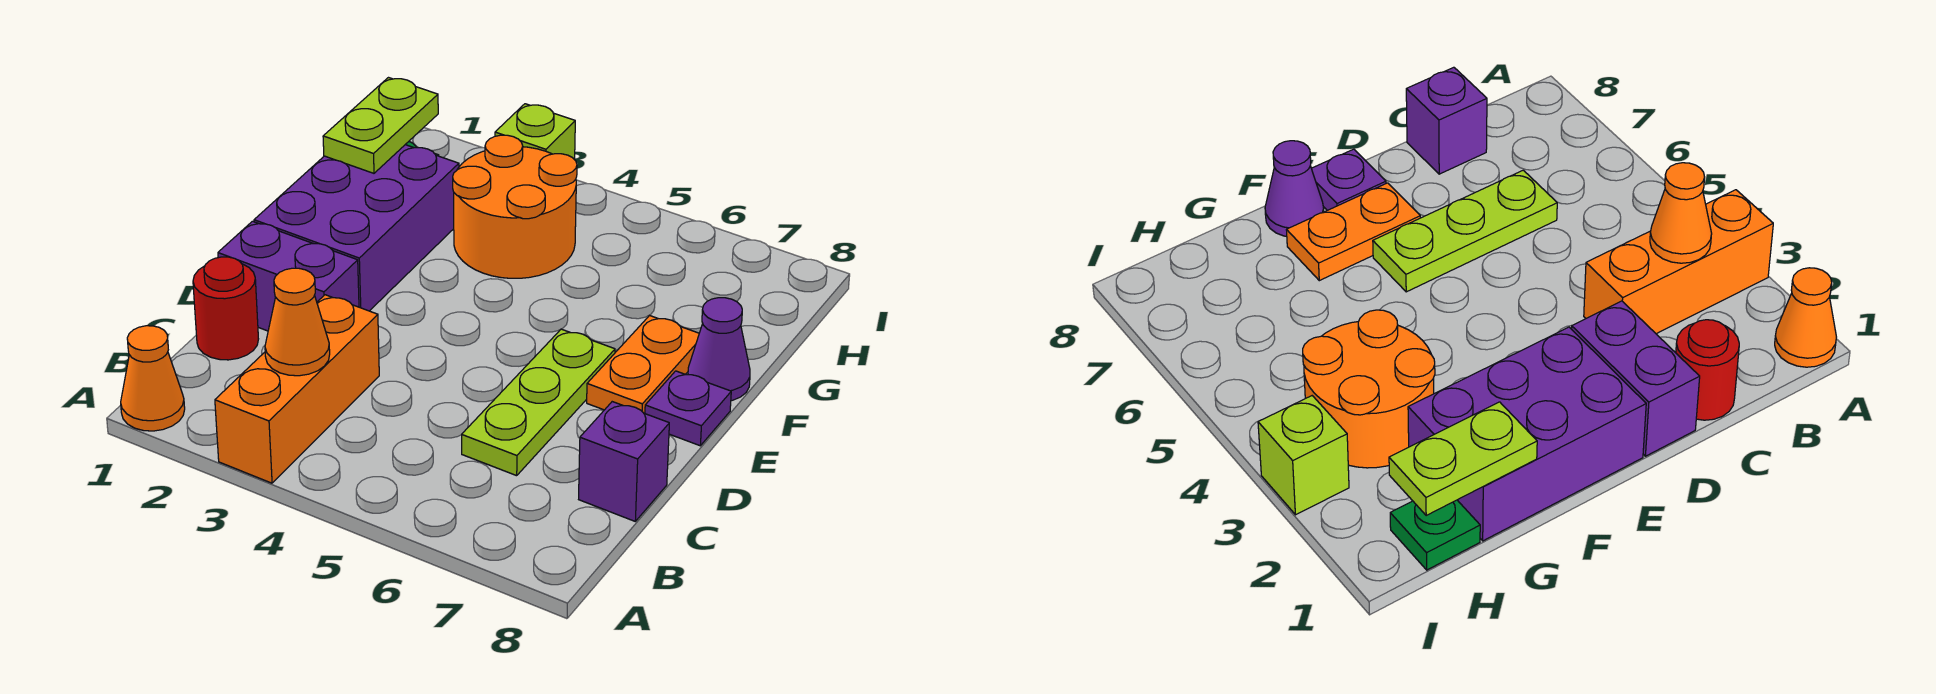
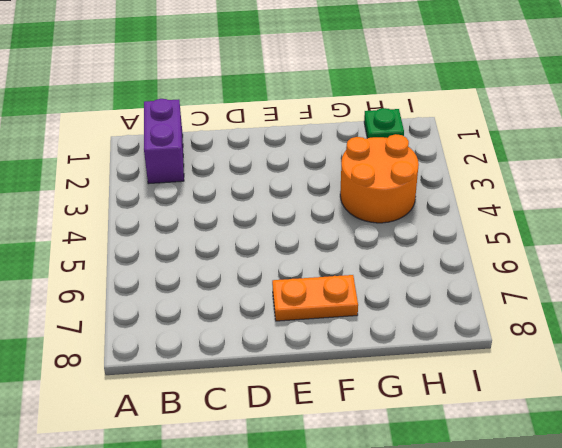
purple 1x2 brick [144,99,184,184] -> purple 1x2 brick moved to [218,221,359,331]
none -> orange 1x1 cone [121,326,185,431]
none -> orange 1x3 brick [215,295,379,483]
none -> red 1x1 round brick [193,257,258,360]

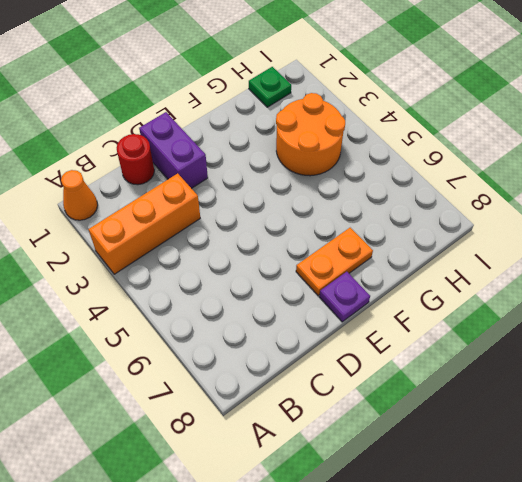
none -> lime 1x3 plate [462,329,615,476]
none -> purple 1x1 brick [579,402,669,521]
none -> purple 2x3 brick [254,145,459,311]

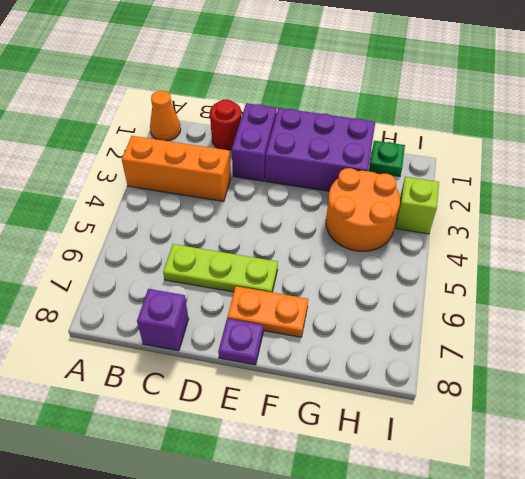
none -> purple 1x1 cone [688,298,750,401]
none -> orange 1x1 cone [265,268,330,376]
none -> lime 1x2 plate [323,78,438,173]

